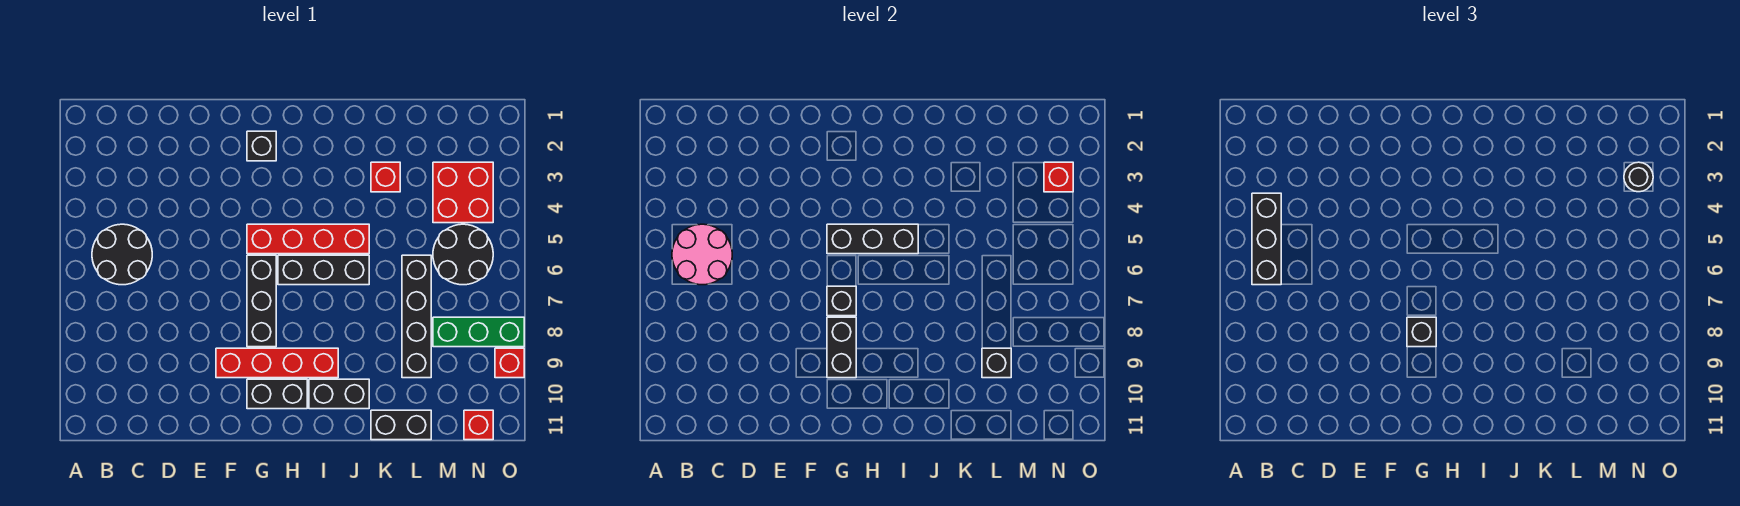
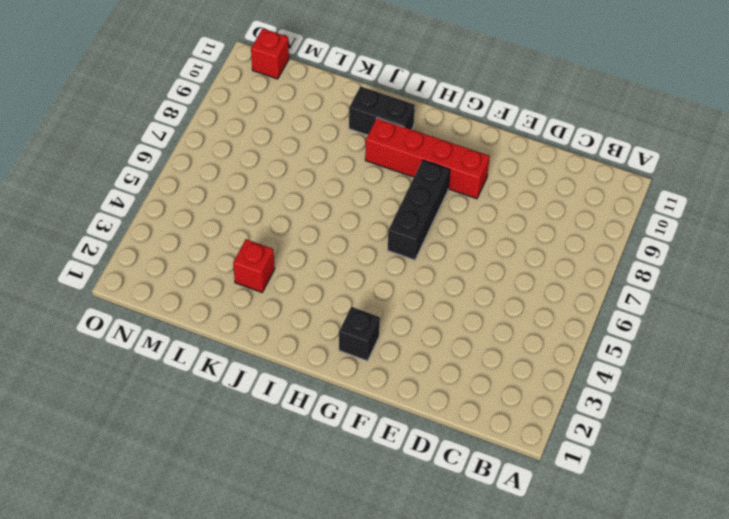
none -> black 2x2 round brick [92,224,152,285]
none -> red 1x4 brick [247,224,369,254]
none -> black 1x2 brick [247,379,307,409]

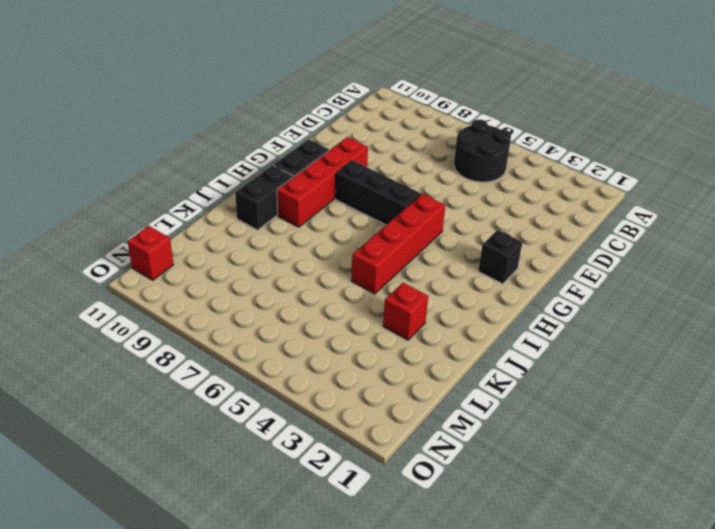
none -> black 1x3 brick [278,255,369,285]
none -> black 1x2 brick [371,410,431,440]
none -> black 1x4 brick [402,255,431,378]

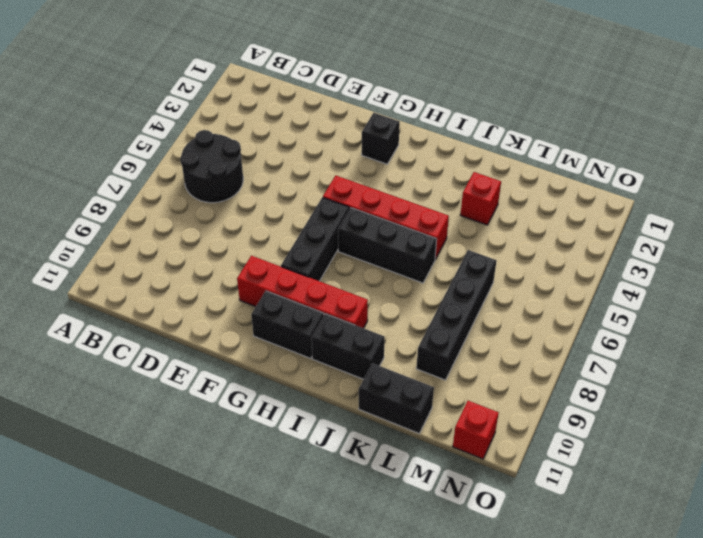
none -> red 2x2 brick [433,162,493,223]
none -> black 2x2 round brick [433,224,493,285]
none -> green 1x3 brick [433,317,524,347]

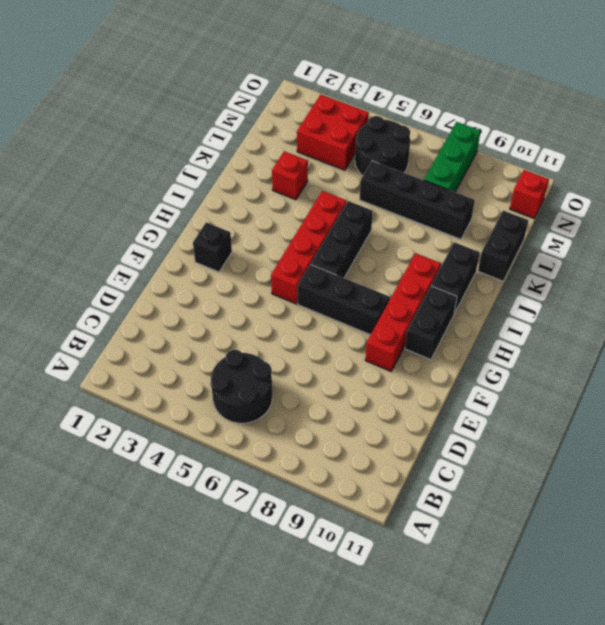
none -> red 1x1 brick [495,348,524,378]
none -> pink 2x2 round brick [672,224,732,285]
none -> black 1x3 brick [827,224,918,254]

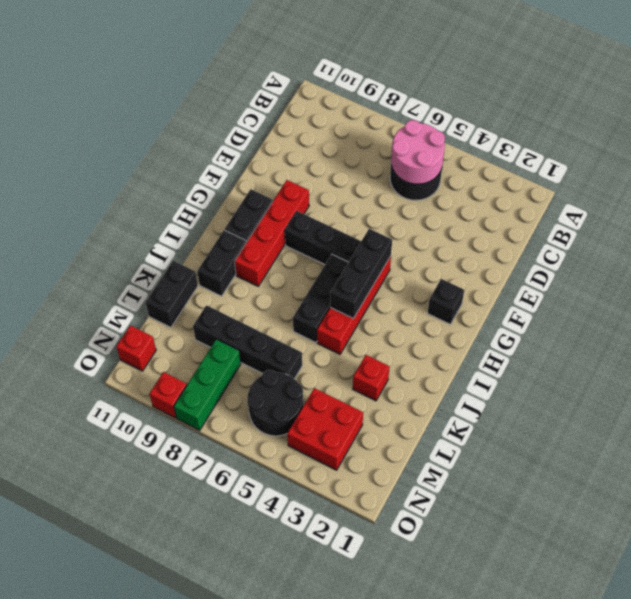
none -> black 1x1 brick [827,286,856,316]
none -> black 1x2 brick [827,317,856,378]
none -> black 1x1 brick [982,348,1011,378]

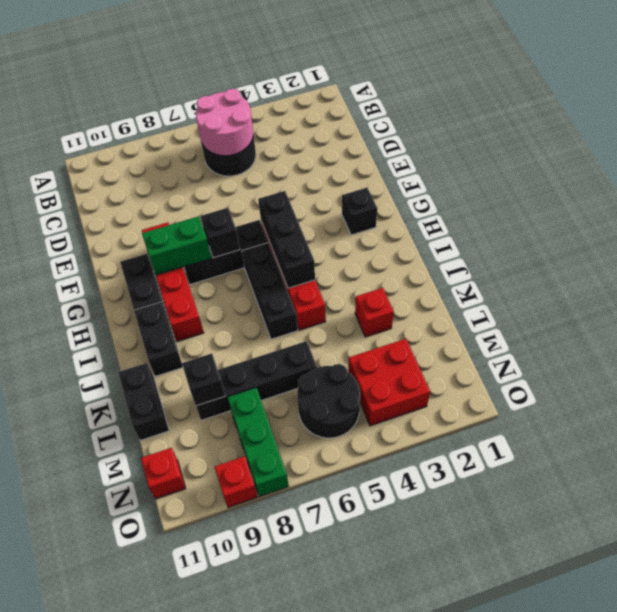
green 1x2 brick [142,216,211,275] -> black 1x2 brick [827,317,856,378]
none -> red 1x1 brick [1044,162,1073,192]
none -> black 1x3 brick [1252,193,1281,285]
none -> black 1x1 brick [1407,317,1436,347]

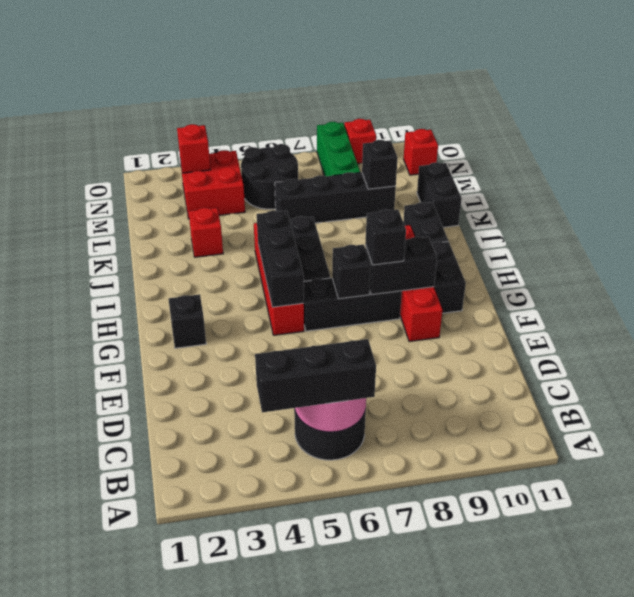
none -> black 1x1 round brick [1624,162,1653,192]

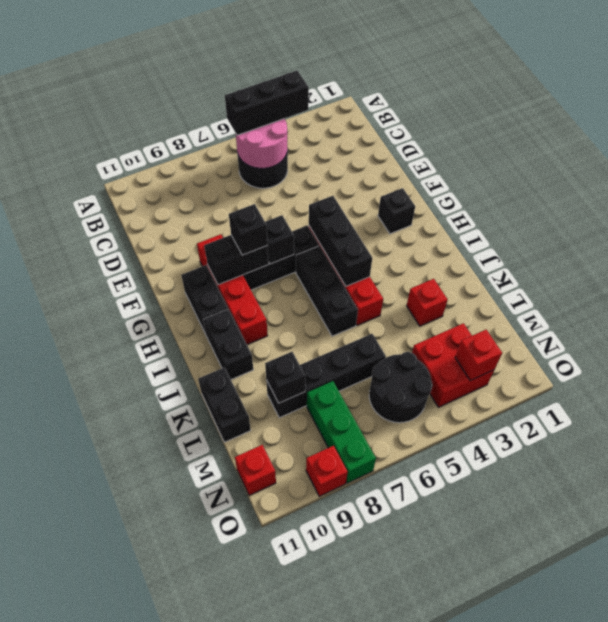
none -> black 1x1 round brick [1624,162,1653,192]

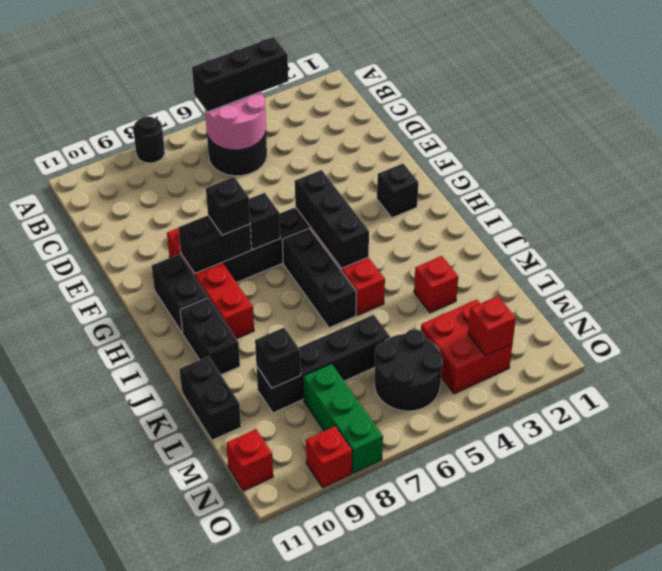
black 1x1 round brick [133,116,165,163] -> black 1x1 round brick moved to [1624,162,1653,192]

